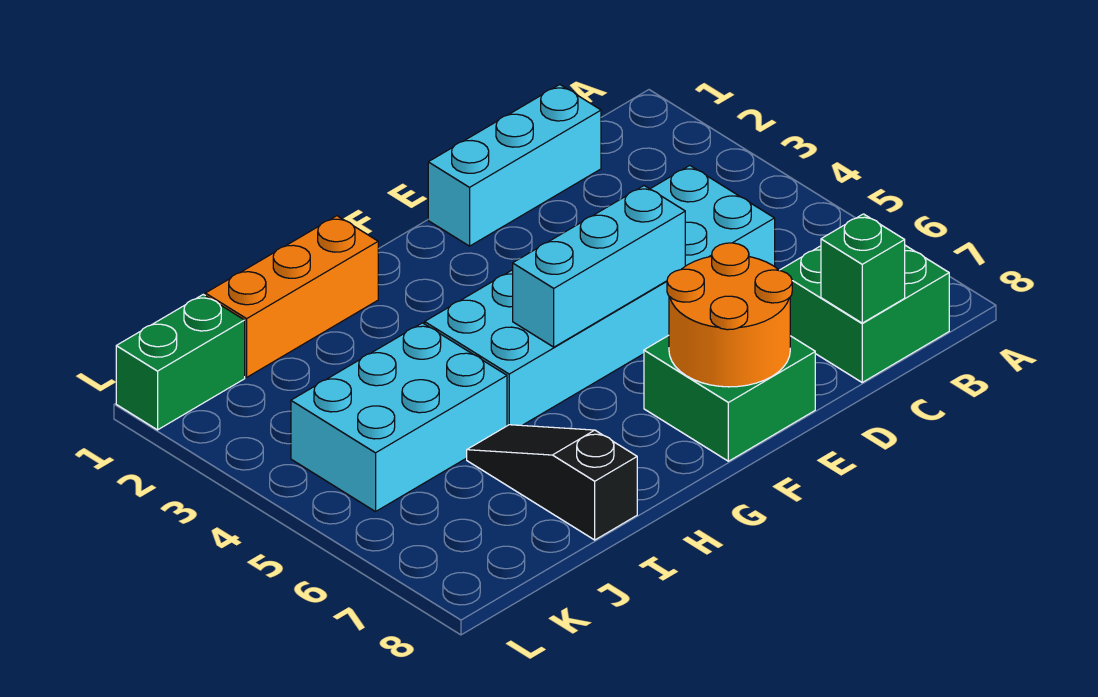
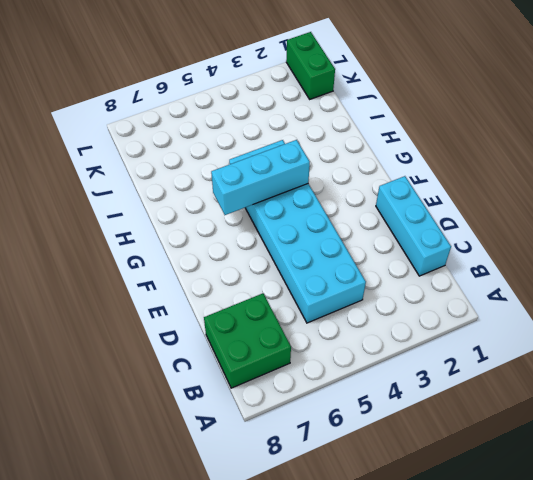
cyan 1x3 brick [211,140,310,215] -> cyan 1x3 brick turned to [513,186,685,347]
none -> green 2x2 brick [644,335,815,461]
none -> orange 1x3 brick [205,216,378,377]

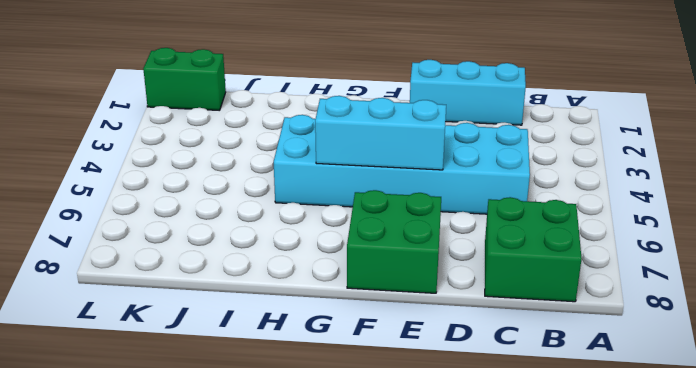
none -> orange 1x3 brick [205,216,378,377]
none -> cyan 2x3 brick [291,323,507,512]

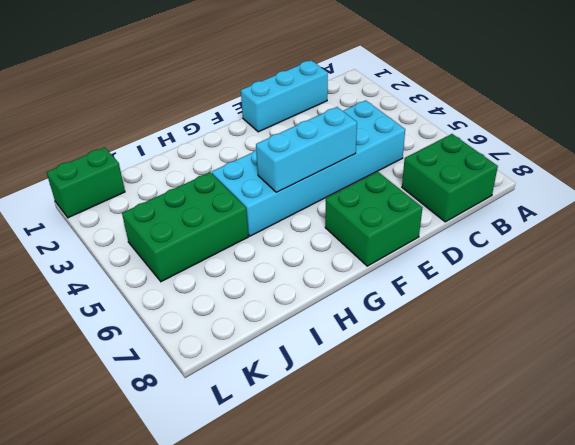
green 2x3 brick [122,172,249,282] -> cyan 2x3 brick [291,323,507,512]
none -> orange 1x3 brick [205,216,378,377]
none -> black 1x3 slope [467,425,637,540]

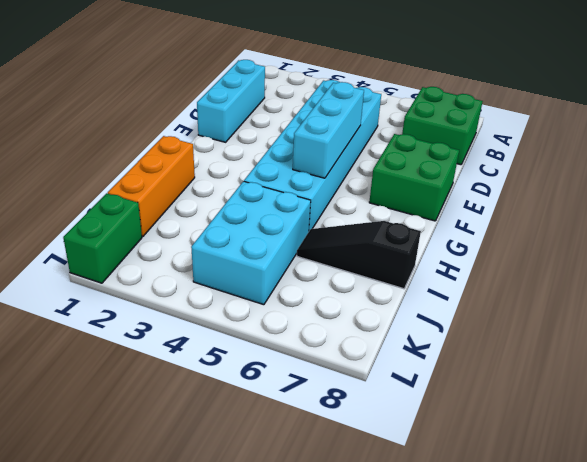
none -> green 1x1 brick [821,214,905,323]
none -> orange 2x2 round brick [667,243,792,387]

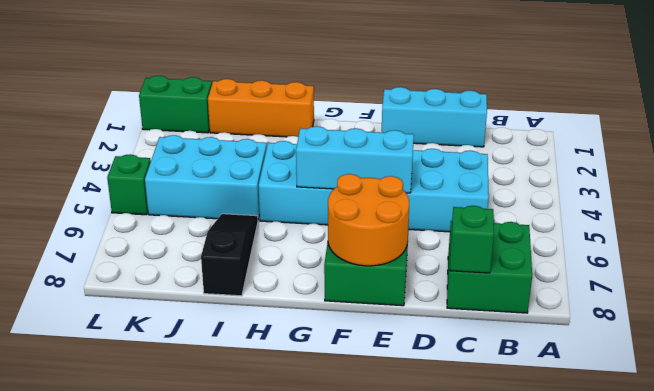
green 1x1 brick [107,154,151,215] -> none

